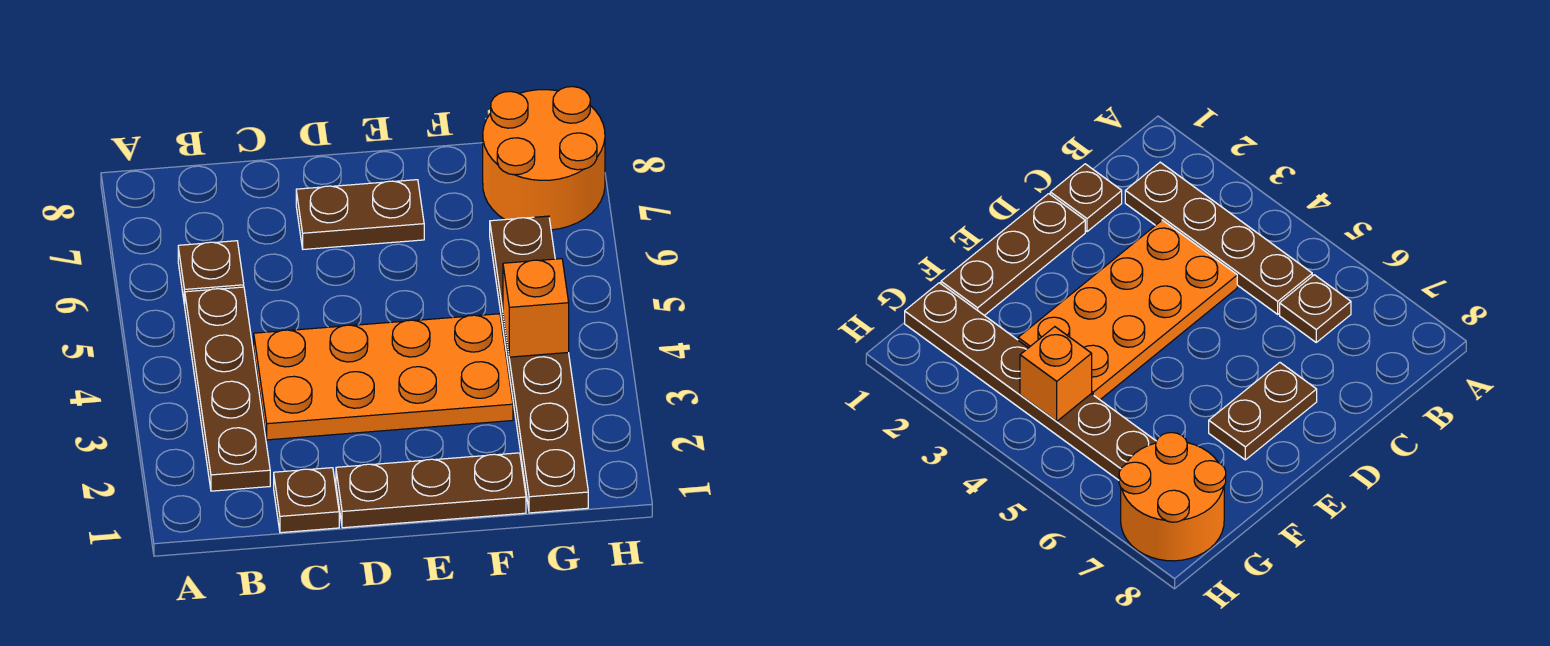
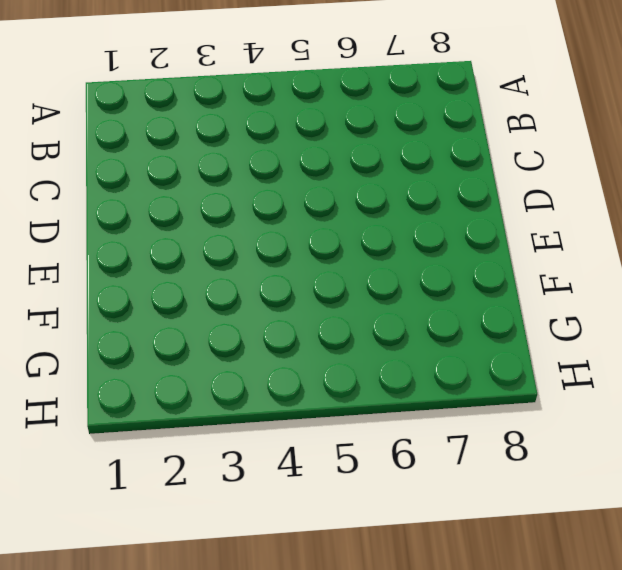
none -> brown 1x4 plate [185,287,270,491]
none -> brown 1x1 plate [178,241,244,305]

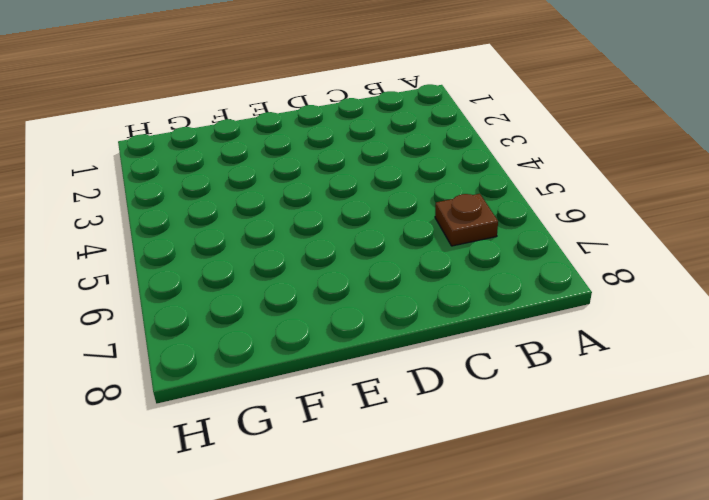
none -> brown 1x4 plate [185,287,270,491]
none -> brown 1x1 plate [274,468,339,533]

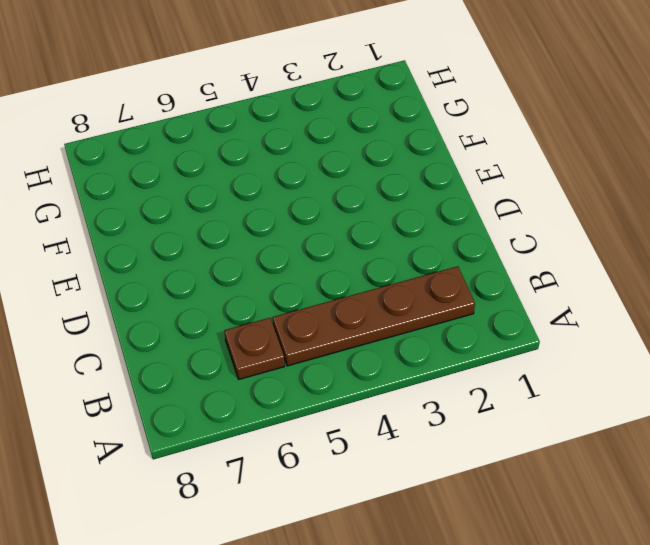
none -> brown 1x1 plate [274,468,339,533]
none -> orange 2x4 plate [254,314,513,440]

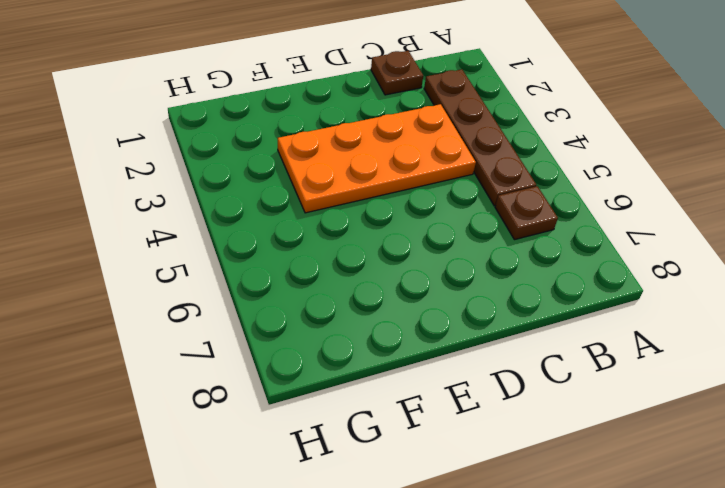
none -> brown 1x3 plate [336,453,526,528]
none -> brown 1x2 plate [296,180,424,249]

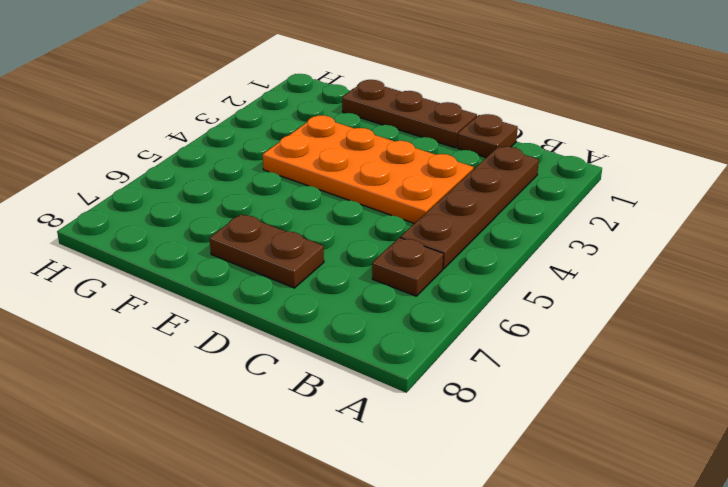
none -> brown 1x6 plate [490,216,588,513]
none -> orange 2x2 round brick [483,87,605,230]

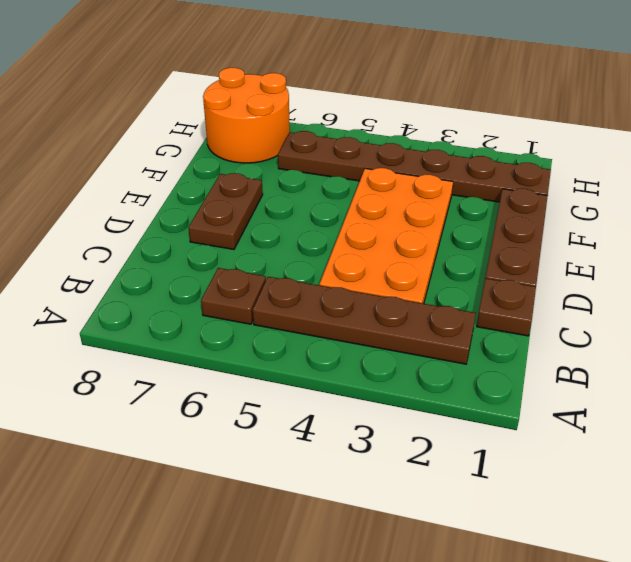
none -> orange 1x1 brick [503,259,569,357]

